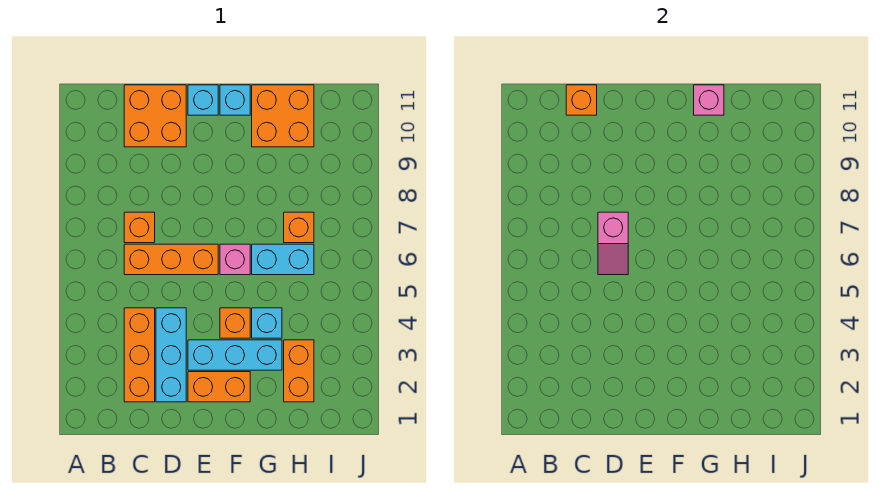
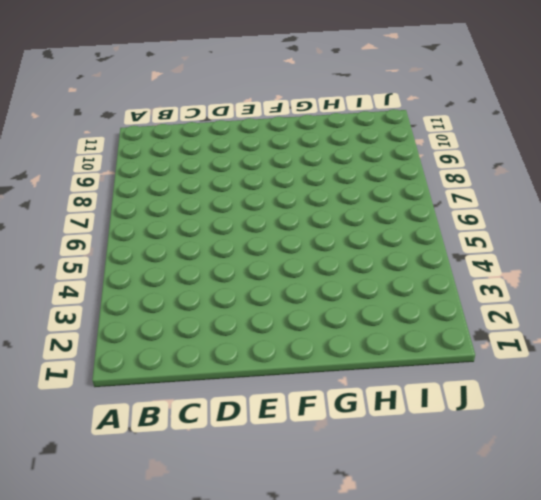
none -> orange 1x3 brick [124,308,155,402]
none -> orange 1x3 brick [124,244,218,275]
none -> orange 1x1 brick [124,212,155,243]

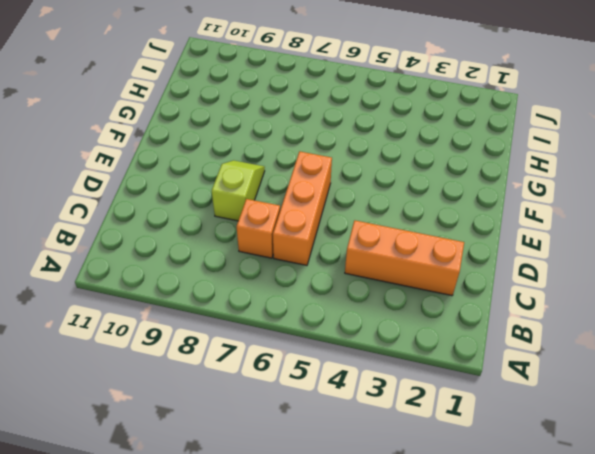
lime 1x2 slope [212,160,265,221] -> none
none -> orange 2x2 brick [124,85,186,147]
none -> cyan 1x3 brick [156,308,186,402]
none -> orange 1x2 brick [188,372,250,402]

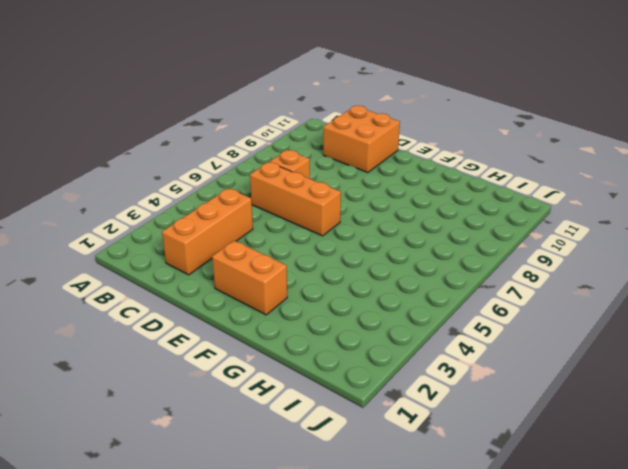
none -> cyan 1x3 brick [156,308,186,402]
none -> cyan 1x3 brick [188,340,282,370]
none -> cyan 1x1 brick [188,85,218,115]

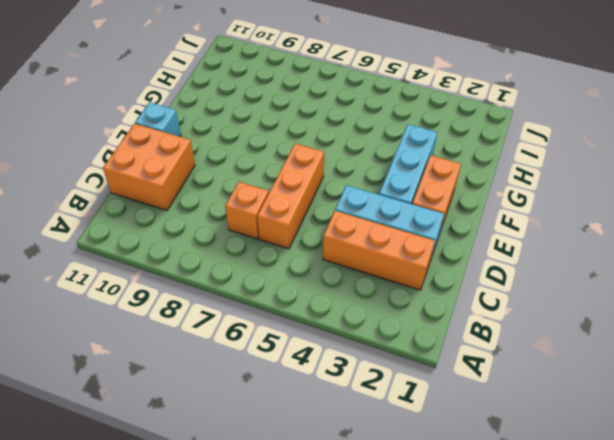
none -> orange 1x1 brick [220,308,250,338]
none -> pink 1x1 brick [220,244,250,275]
none -> cyan 1x1 brick [220,85,250,115]

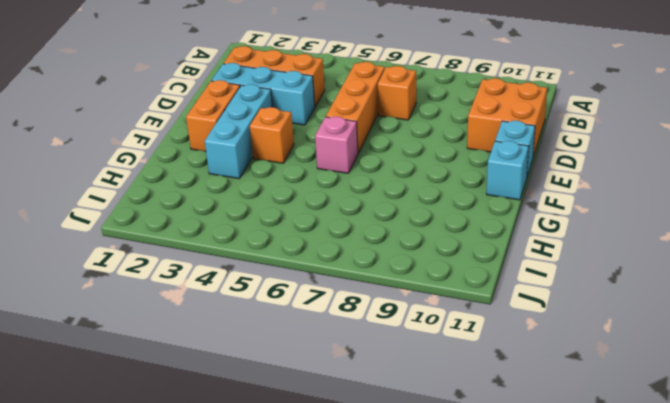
none -> cyan 1x1 brick [252,308,282,338]
none -> cyan 1x2 brick [252,244,314,275]
none -> orange 2x2 brick [252,85,314,147]

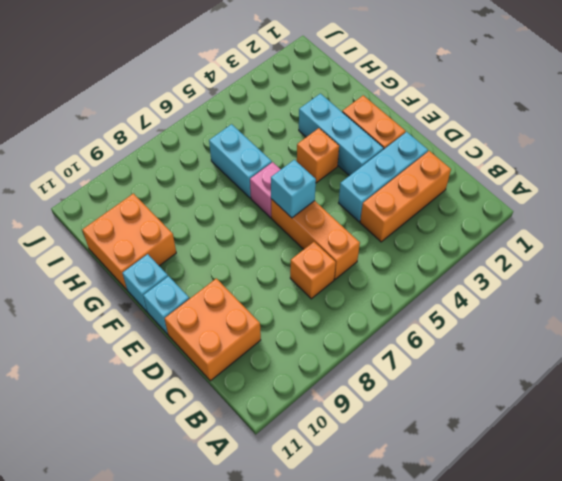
cyan 1x1 brick [271,160,316,218] -> cyan 1x1 brick moved to [252,308,282,338]
none -> orange 1x2 brick [284,340,314,402]
none -> orange 1x1 brick [284,212,314,243]
none -> orange 1x1 brick [566,85,597,115]

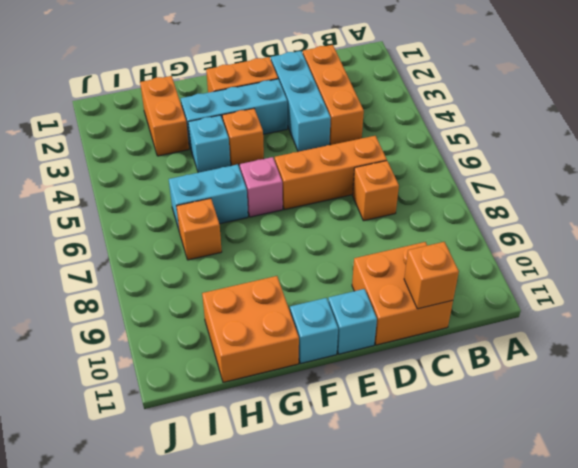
none -> pink 1x2 slope [598,212,628,275]
none -> pink 1x1 brick [694,85,724,115]

